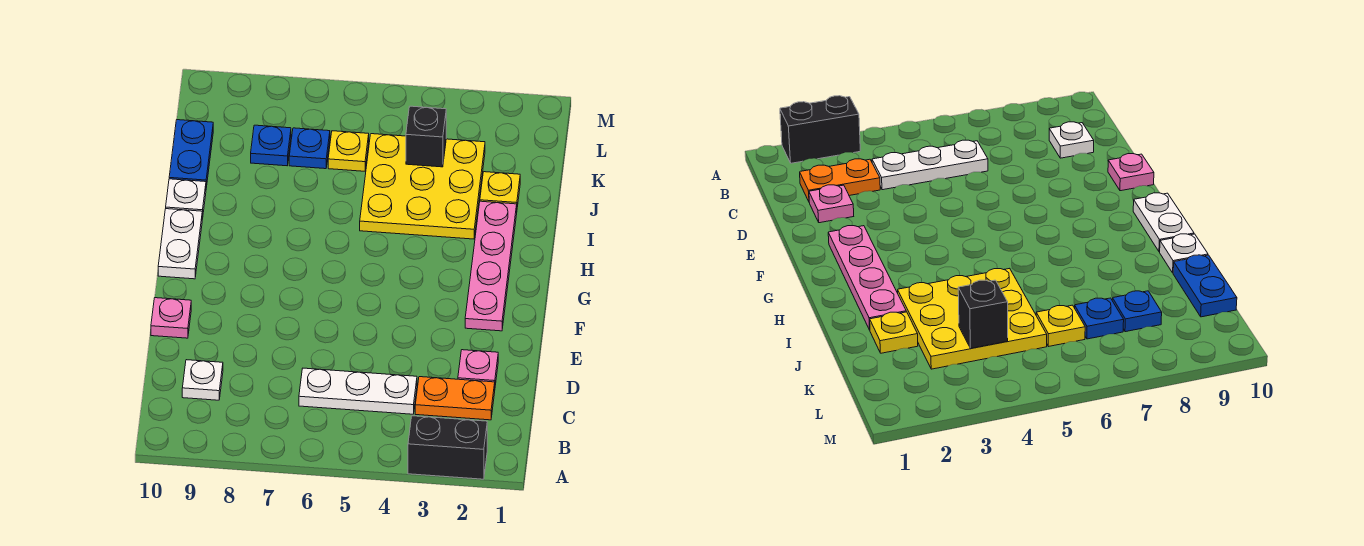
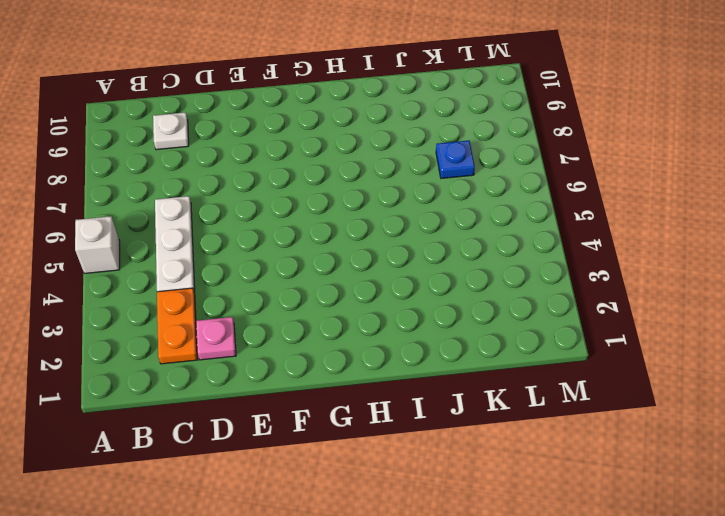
white 1x1 brick [75,216,120,274] -> none
none -> black 1x2 brick [408,416,487,479]
none -> pink 1x1 plate [151,298,191,338]
none -> pink 1x4 plate [465,201,517,331]

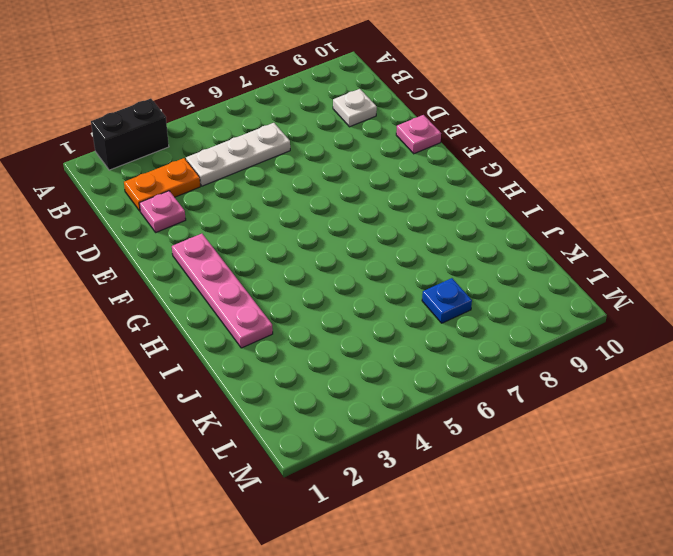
none -> white 1x2 plate [158,209,202,279]
none -> yellow 3x3 plate [360,134,485,239]
none -> white 1x1 plate [166,179,206,219]

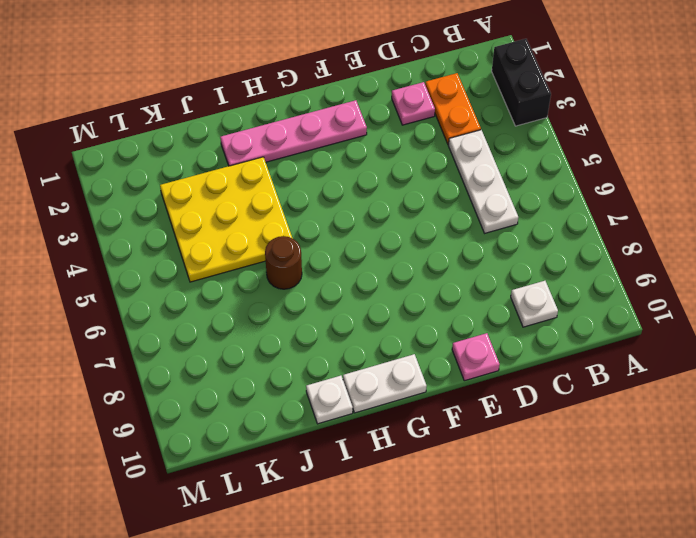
brown 1x1 round brick [265,236,302,289] -> none
none -> yellow 1x1 plate [480,172,520,207]
none -> blue 1x2 plate [169,120,213,187]
none -> yellow 1x1 plate [328,131,369,171]

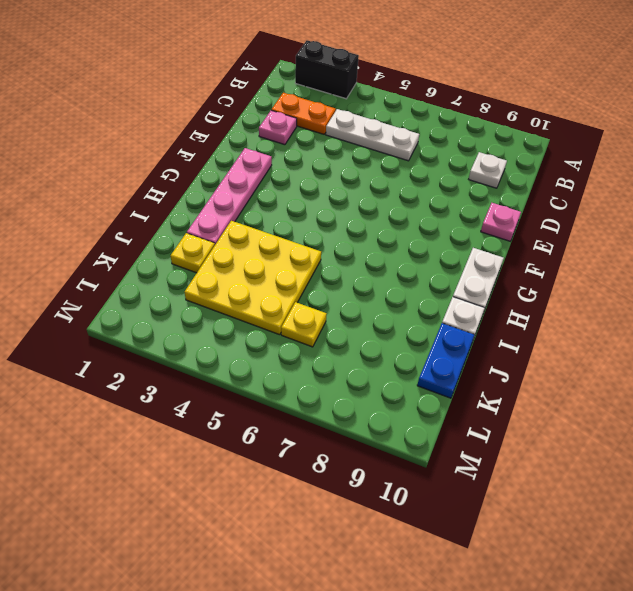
none -> blue 1x1 plate [289,128,330,169]
none -> blue 1x1 plate [251,125,291,166]
none -> black 1x1 brick [406,106,446,167]

